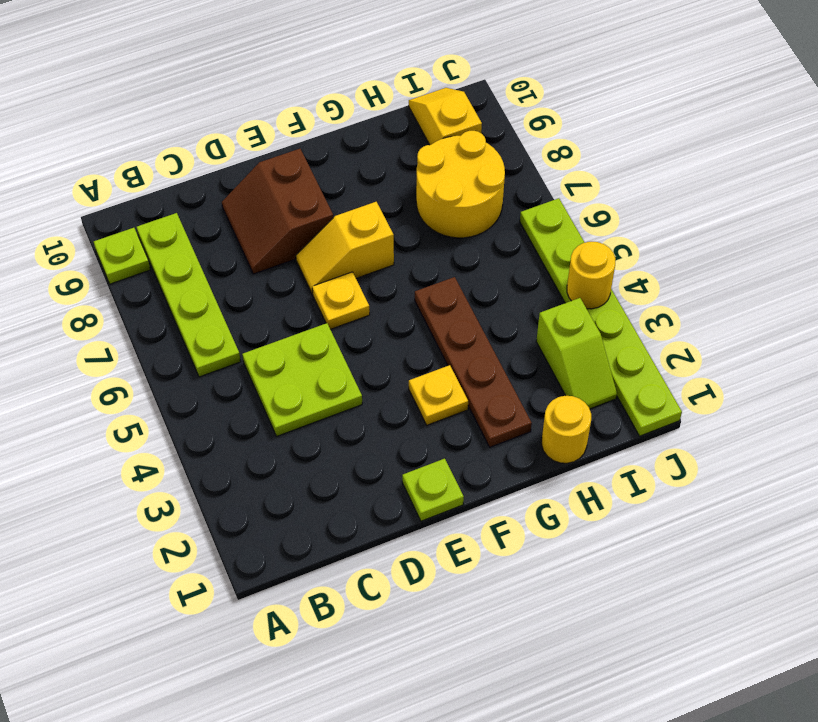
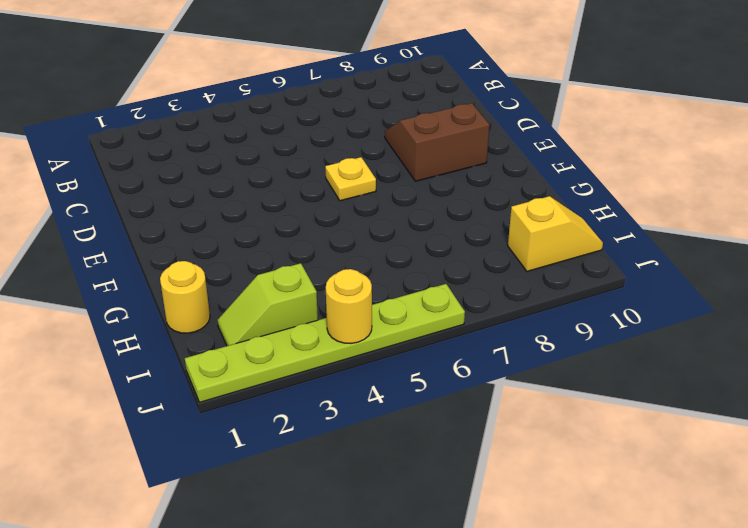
none -> lime 1x1 plate [94,228,150,284]
none -> lime 1x4 plate [137,213,241,377]
none -> lime 2x2 plate [242,323,362,436]

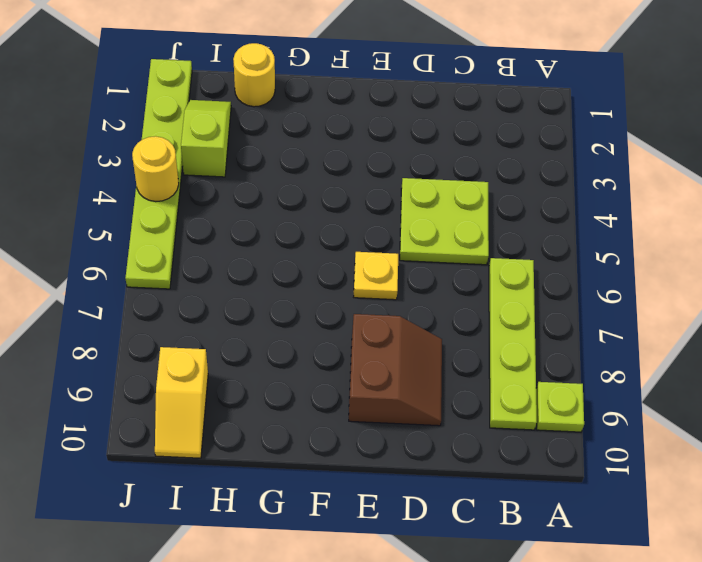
none -> lime 1x1 plate [402,459,464,521]
none -> yellow 1x2 slope [296,201,394,294]
none -> yellow 1x1 plate [409,365,468,425]

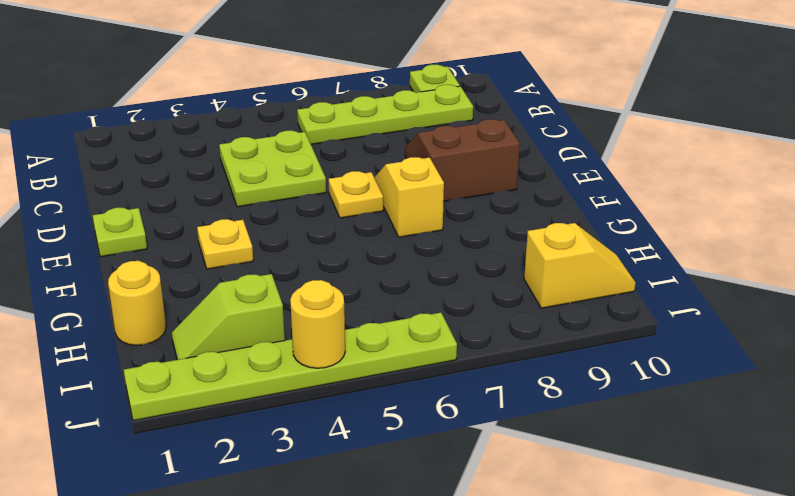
none -> brown 1x4 plate [415,277,532,447]
none -> yellow 2x2 round brick [416,131,505,238]

